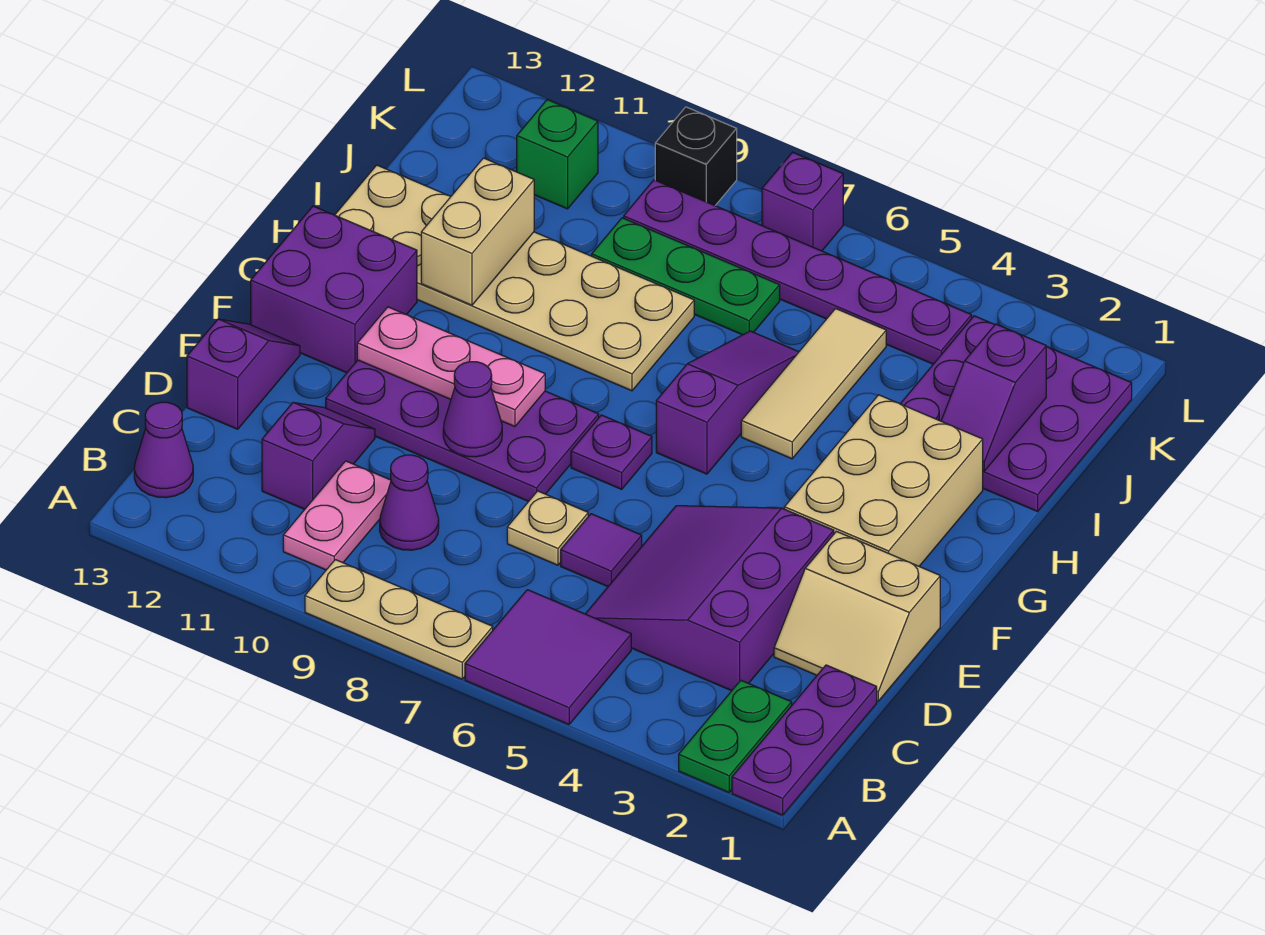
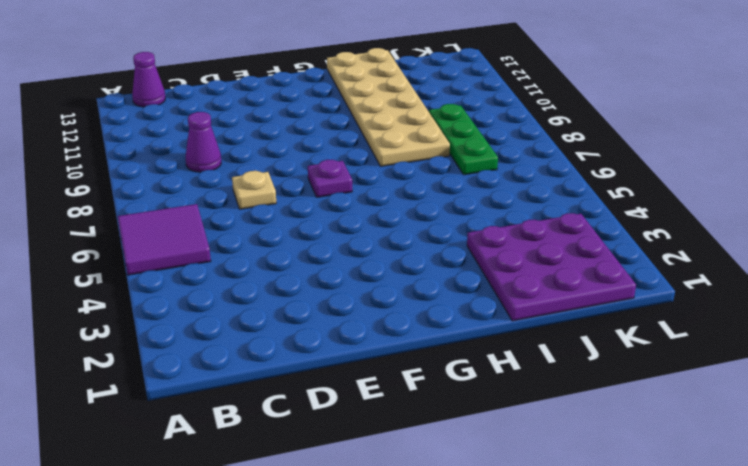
none -> purple 1x3 plate [732,665,877,815]
none -> green 1x2 plate [679,680,792,792]
none -> tan 1x3 plate [305,560,493,679]
none -> pink 1x2 plate [283,461,391,570]

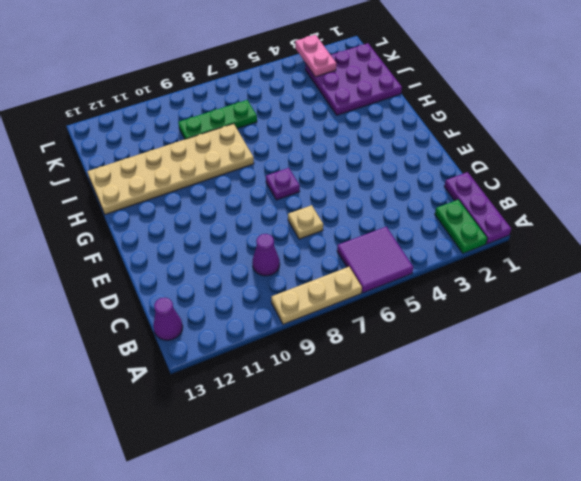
pink 1x2 plate [295,35,336,77] -> pink 1x2 plate moved to [283,461,391,570]
none -> purple 3x3 slope [586,506,834,691]
none -> purple 1x2 slope [262,402,375,509]
none -> tan 2x2 slope [774,531,940,701]
none -> purple 1x1 tile [561,514,642,587]

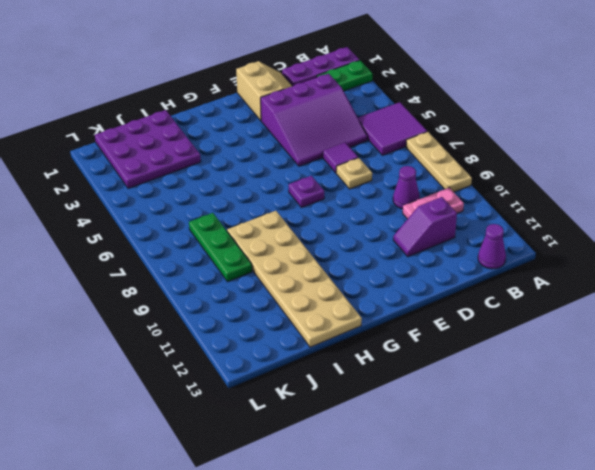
none -> purple 1x2 slope [187,319,300,429]
none -> purple 2x4 plate [326,360,599,501]
none -> tan 2x3 brick [784,395,983,566]
none -> purple 2x2 brick [251,206,417,373]

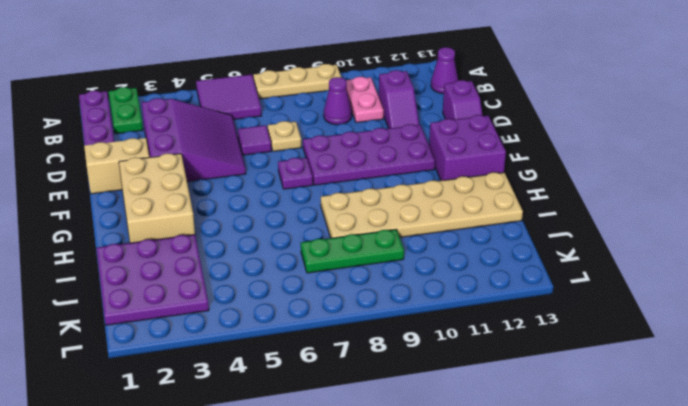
none -> purple 1x3 slope [656,331,798,474]
none -> tan 1x3 tile [741,309,886,459]
none -> purple 1x6 plate [624,180,972,364]
none -> green 1x1 brick [517,100,598,209]

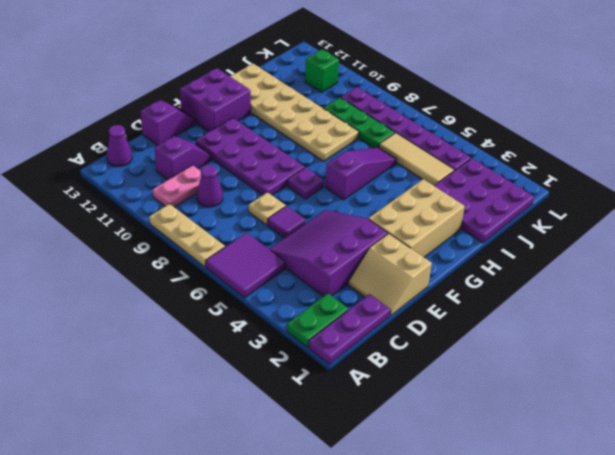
tan 1x3 tile [379,133,454,186] -> tan 1x3 tile turned to [741,309,886,459]
none -> purple 1x1 brick [762,152,843,251]
none -> black 1x1 brick [655,107,737,205]
none -> purple 1x1 cone [443,362,502,457]
none -> pink 1x3 plate [357,307,545,427]

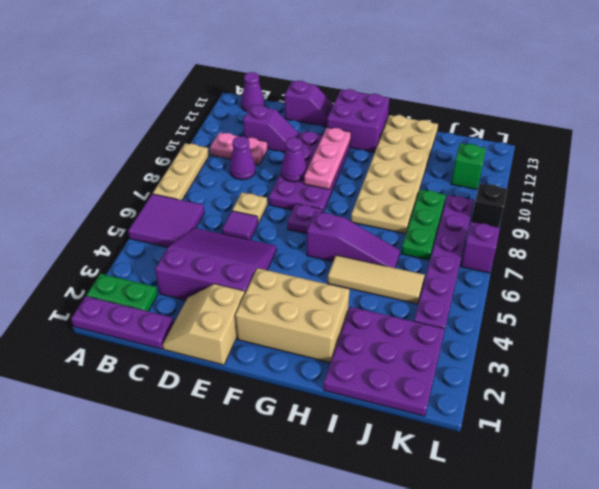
none -> tan 1x2 brick [421,158,534,305]
none -> purple 1x2 slope [941,324,1046,471]

